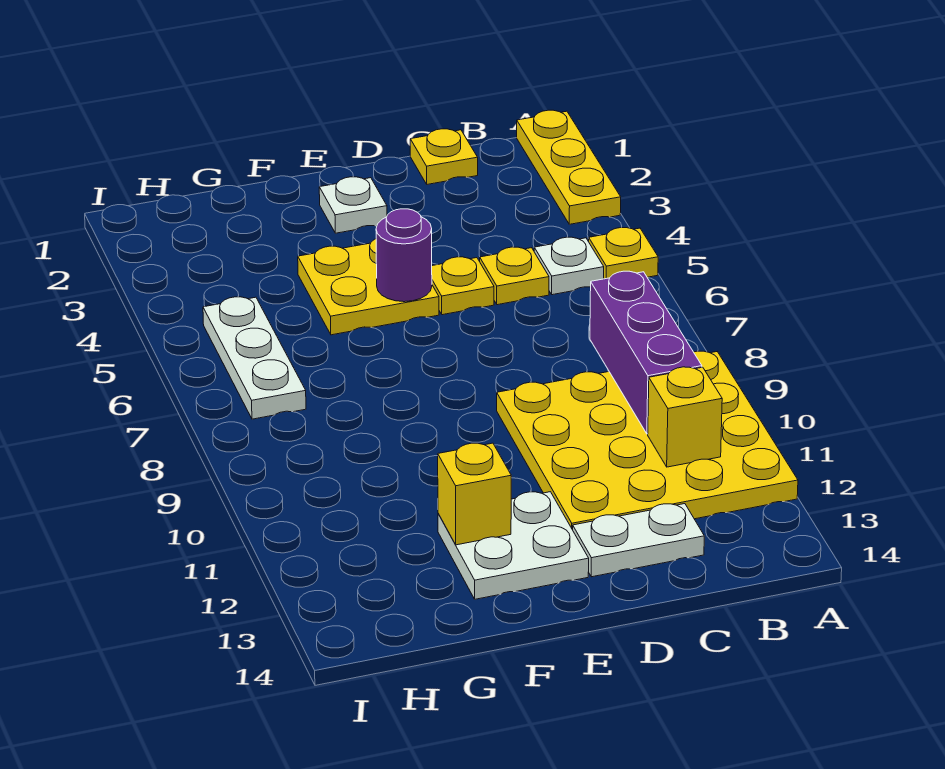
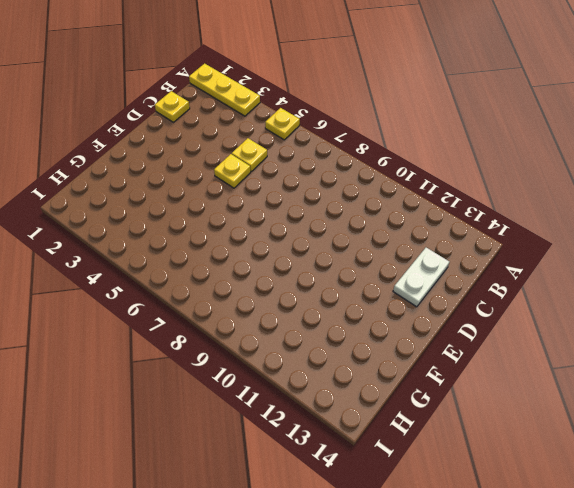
none -> yellow 4x4 plate [497,351,798,530]
none -> white 1x1 plate [534,237,604,295]
none -> white 1x1 plate [319,177,387,233]

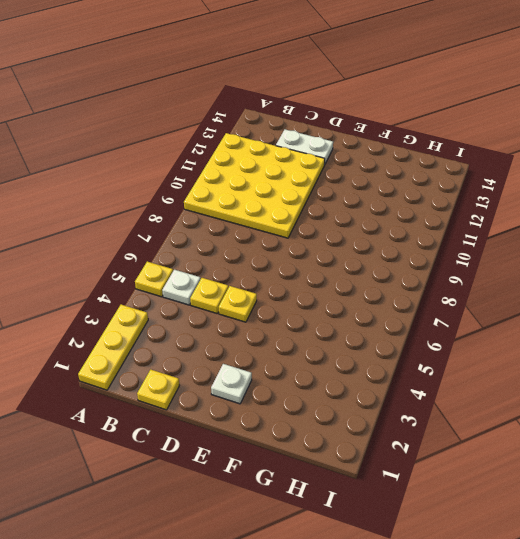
none -> yellow 2x2 plate [298,239,439,335]
none -> white 2x2 plate [438,492,589,599]
none -> white 1x3 plate [203,297,306,419]

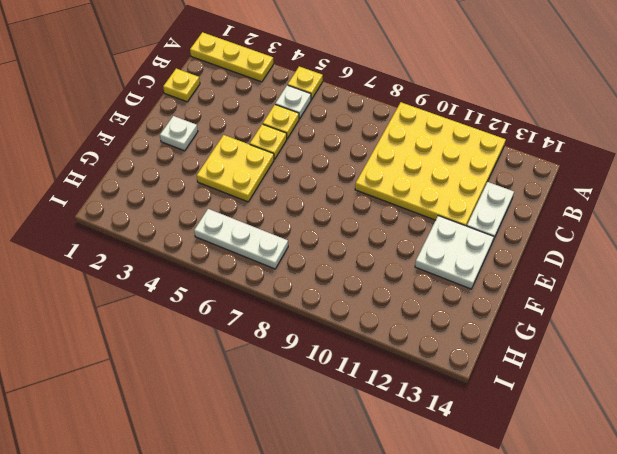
none -> purple 1x3 brick [590,271,702,434]
none -> yellow 1x1 brick [648,367,722,467]
none -> purple 1x1 round brick [376,209,432,302]

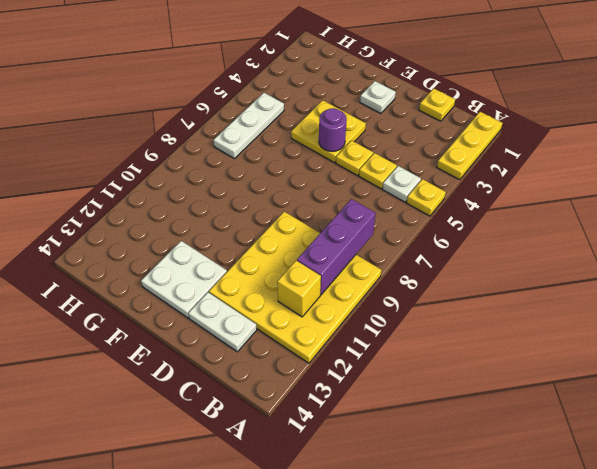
none -> yellow 1x1 brick [438,443,511,545]

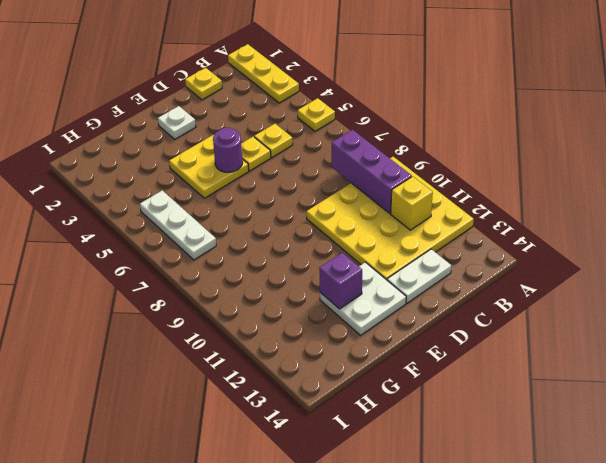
purple 1x1 brick [319,253,362,309] -> yellow 1x1 brick [438,443,511,545]
none -> white 1x1 plate [534,237,604,295]

